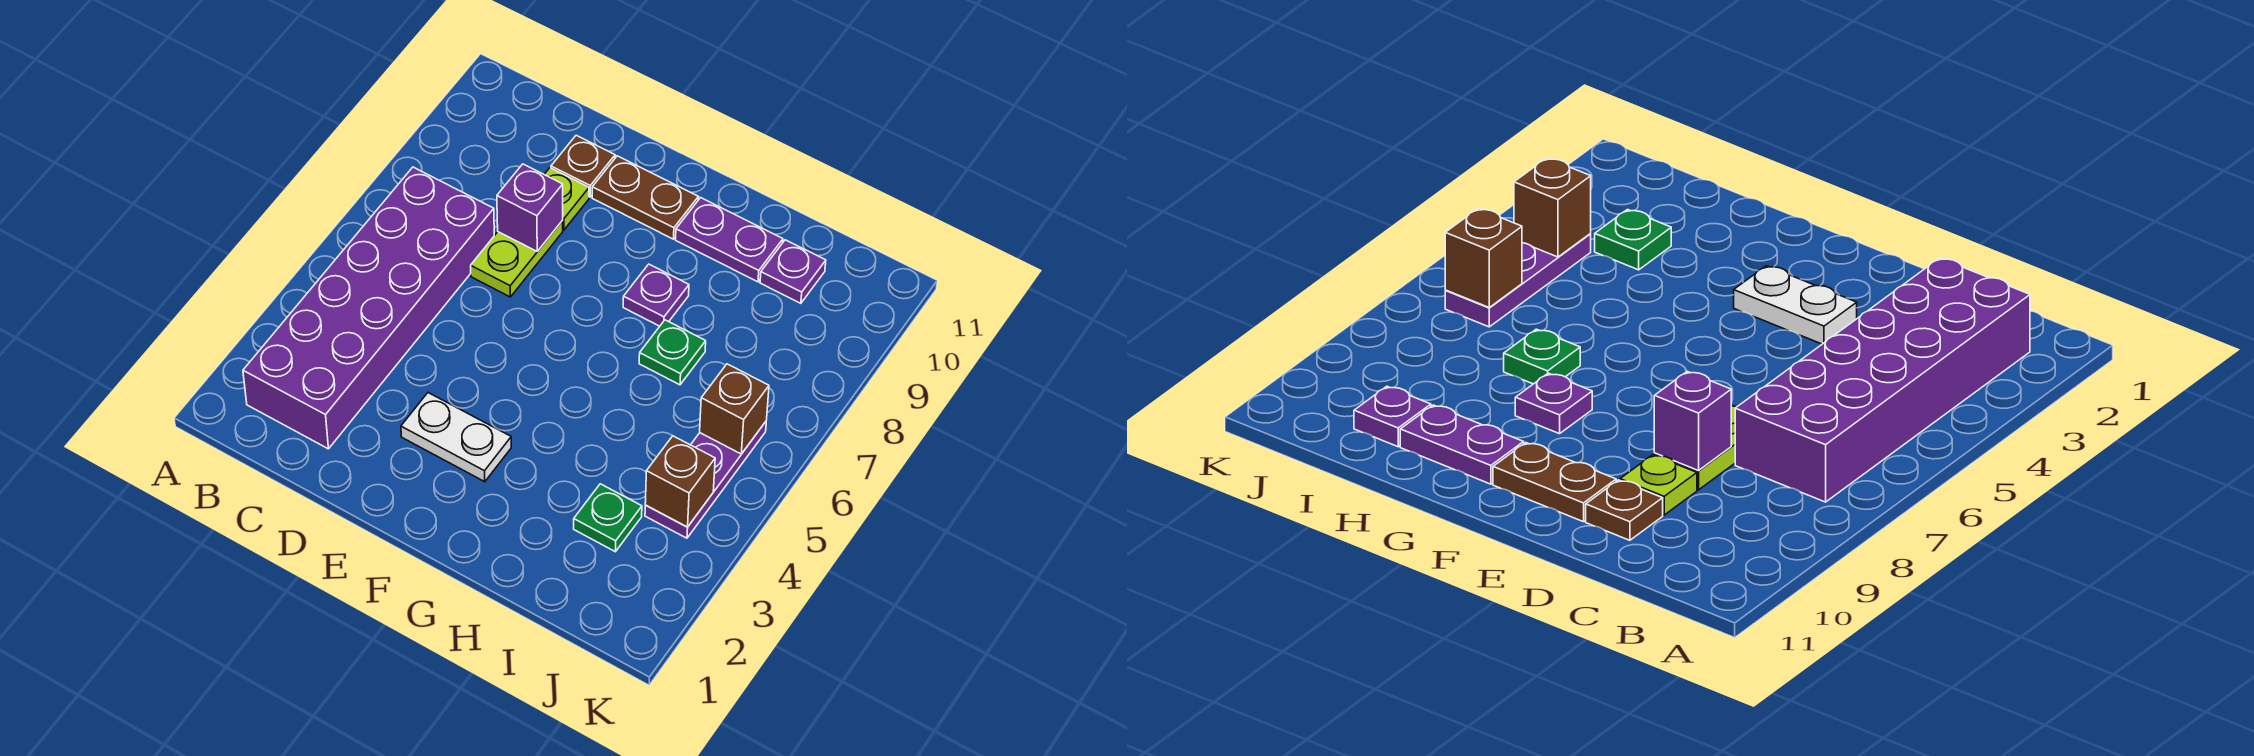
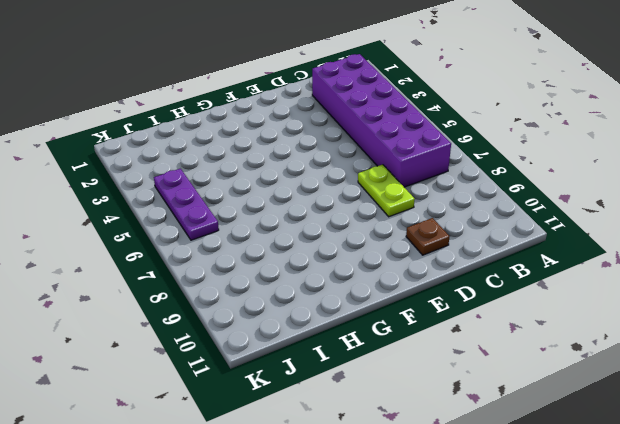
none -> lime 1x1 plate [544,168,589,230]
none -> white 1x2 plate [401,393,511,482]
none -> brown 1x2 plate [592,156,698,239]

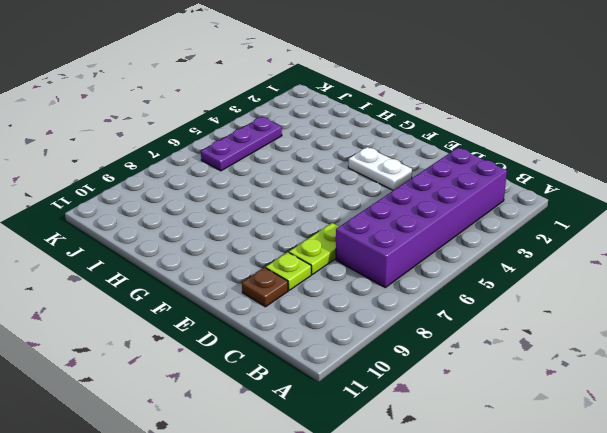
none -> brown 1x2 plate [592,156,698,239]
none -> purple 1x1 plate [623,264,689,326]
none -> purple 1x2 plate [676,198,783,282]

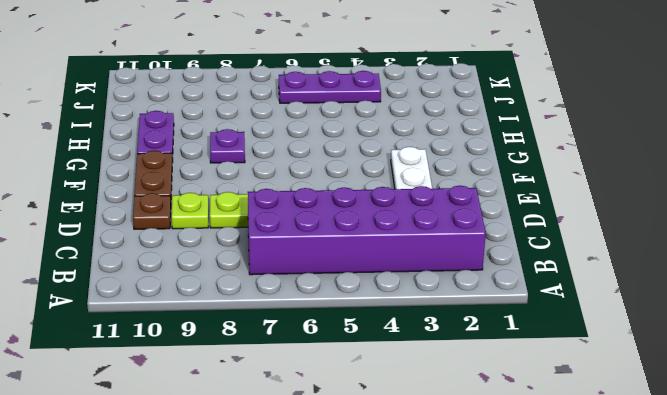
none -> green 1x1 plate [639,320,706,385]
none -> green 1x1 plate [574,484,642,552]
none -> purple 1x1 plate [760,240,826,303]

